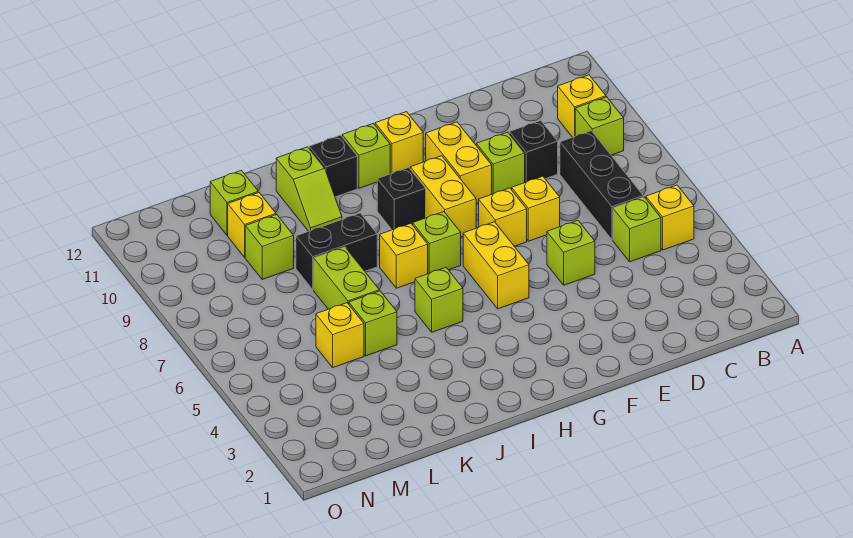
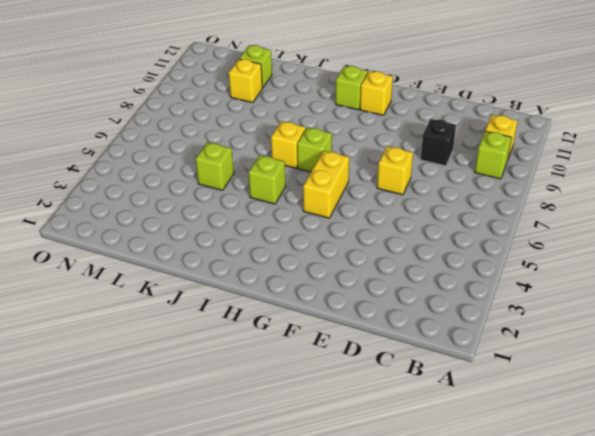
none -> yellow 1x1 brick [646,185,694,250]
none -> lime 1x1 brick [613,197,661,262]
none -> black 1x3 brick [560,131,643,240]

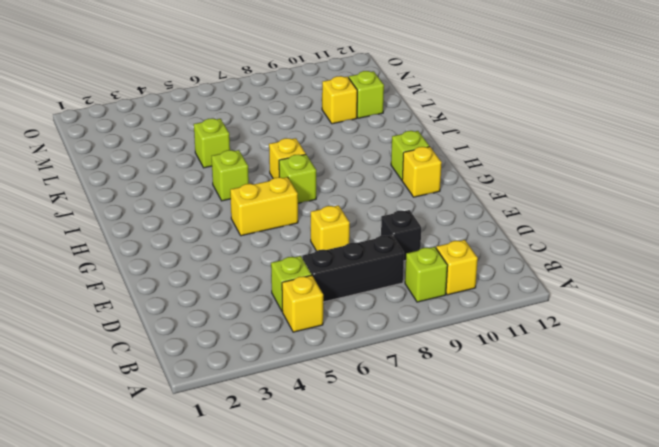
none -> lime 1x1 brick [547,221,595,285]
none -> lime 1x1 brick [476,132,525,194]
none -> yellow 1x1 brick [479,188,527,246]

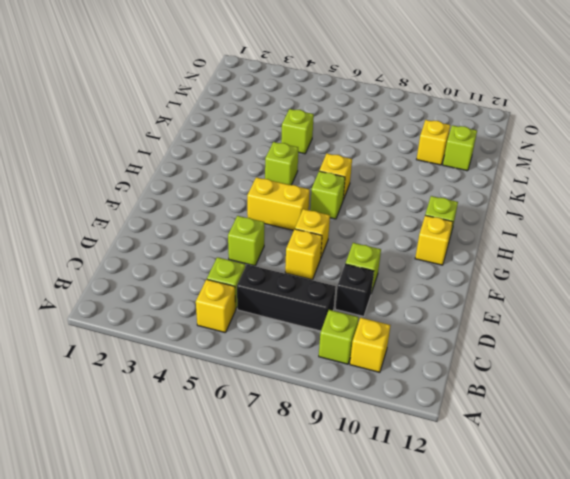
none -> yellow 1x2 brick [426,122,492,203]
none -> yellow 1x2 brick [410,156,476,237]
none -> black 1x1 brick [377,168,426,230]

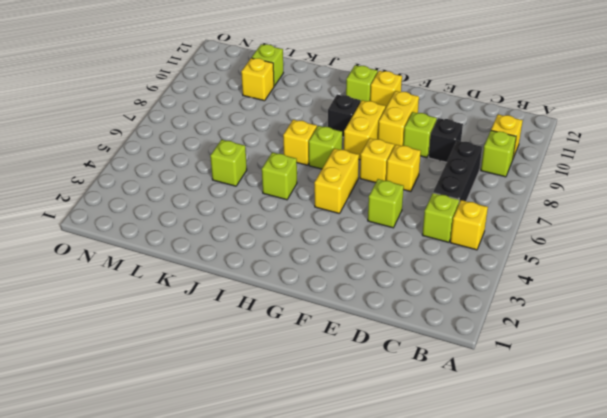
none -> black 1x1 brick [309,135,357,197]
none -> black 1x2 brick [296,213,377,290]
none -> lime 1x2 slope [276,147,342,231]

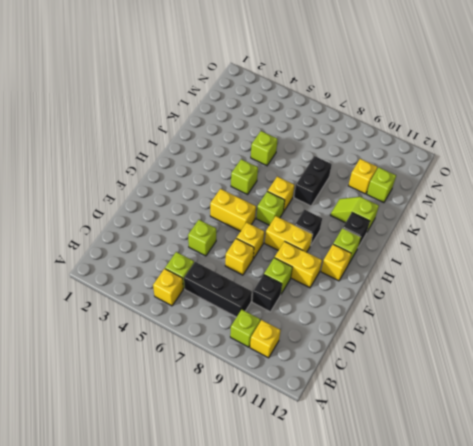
none -> lime 1x2 brick [314,247,379,309]
none -> yellow 1x1 brick [316,303,364,368]
none -> lime 1x1 brick [245,215,294,279]

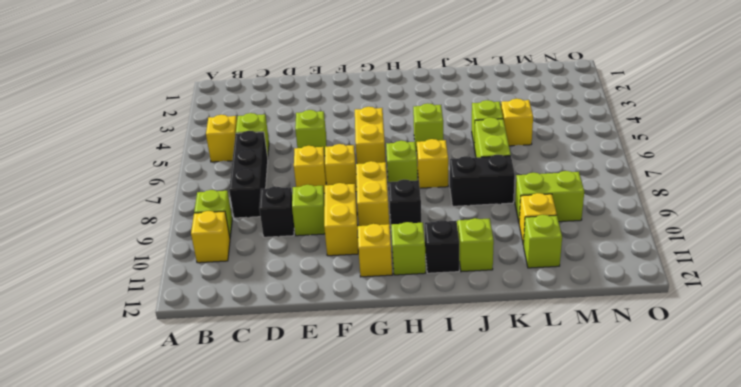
lime 1x2 brick [515,171,584,222] -> lime 1x1 brick [245,215,294,279]

